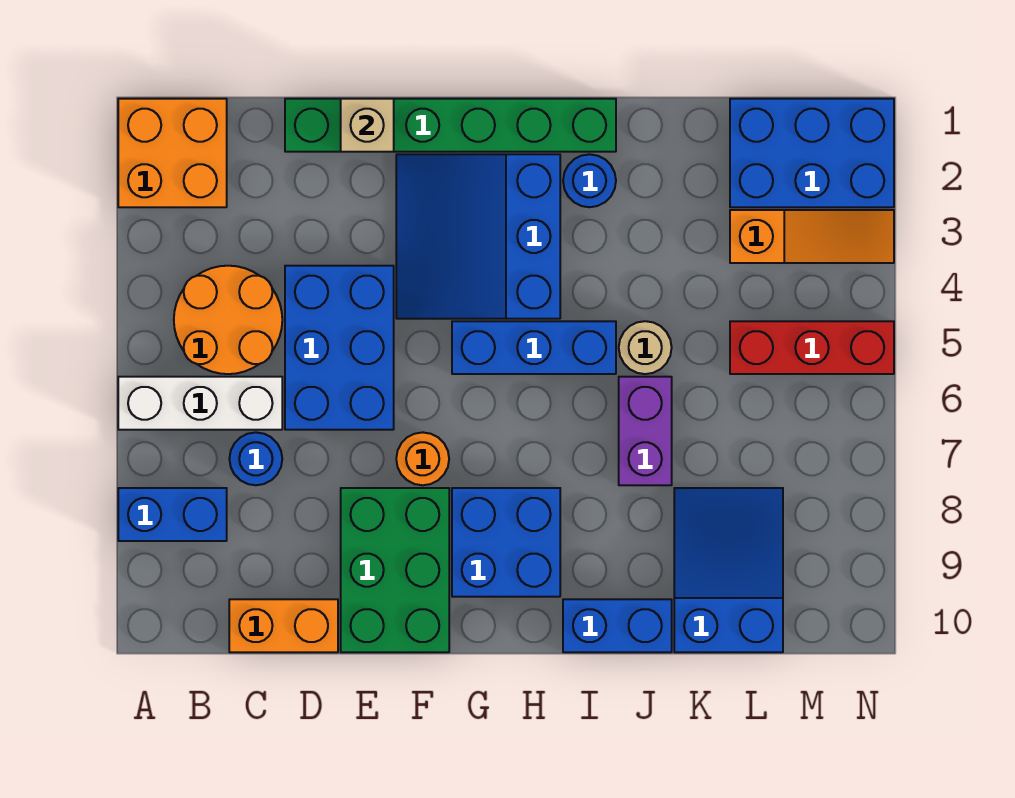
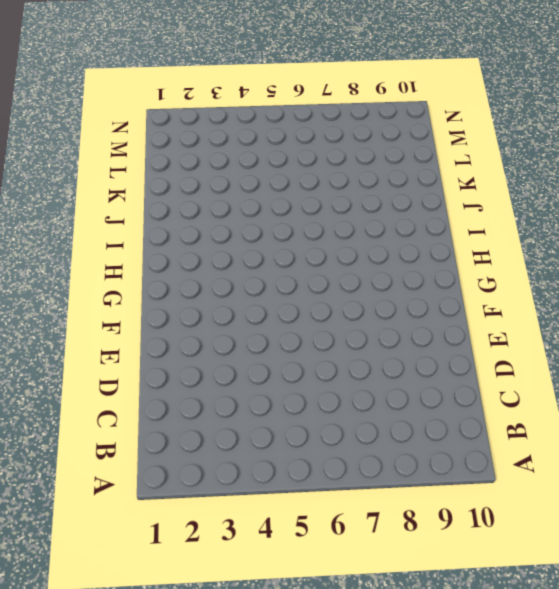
none -> orange 2x2 brick [118,99,227,207]
none -> white 1x3 brick [118,377,282,430]
none -> blue 1x2 brick [118,488,227,541]

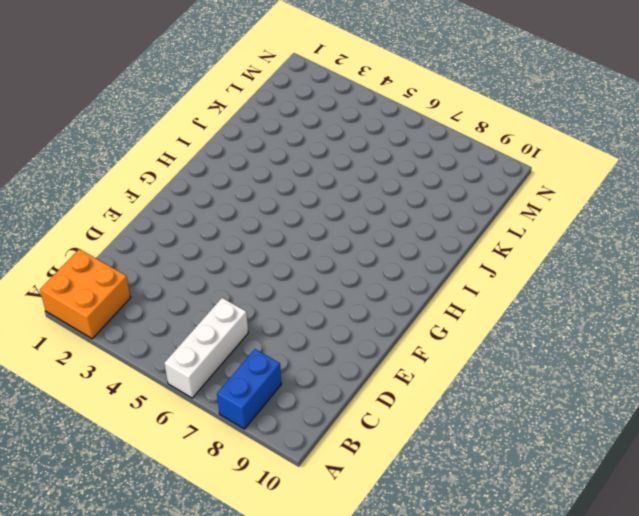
none -> orange 2x2 round brick [174,266,282,374]
none -> blue 1x1 round brick [229,432,282,485]
none -> orange 1x2 brick [229,599,338,652]

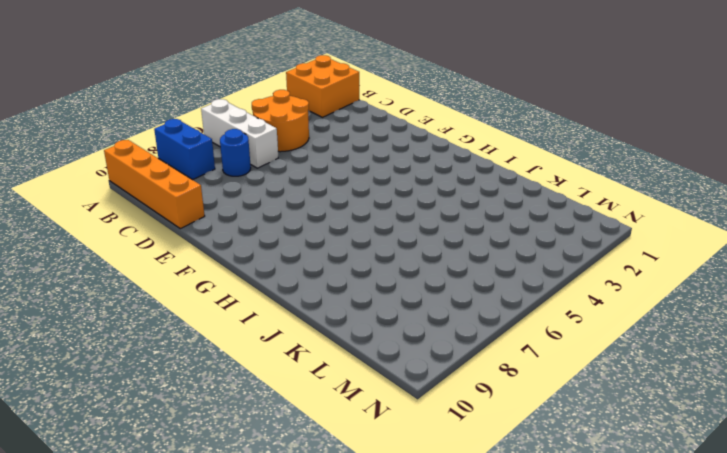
orange 1x4 brick [104,140,205,229] -> orange 1x2 brick [229,599,338,652]
none -> green 1x6 brick [285,99,616,152]
none -> blue 2x3 brick [285,266,394,430]
none -> green 2x3 brick [341,488,449,652]

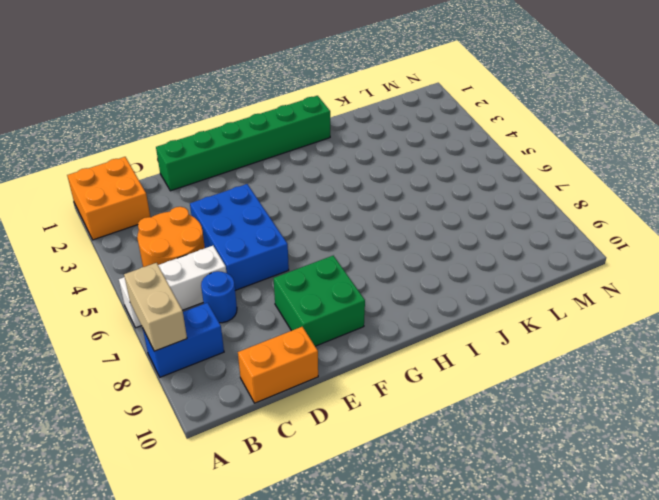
tan 1x2 brick [124,263,187,351] -> none
green 2x2 brick [274,255,365,346] -> green 2x3 brick [341,488,449,652]
none -> blue 3x3 slope [396,154,560,319]
none -> orange 1x1 round brick [396,432,449,485]
none -> blue 1x3 brick [452,321,616,374]

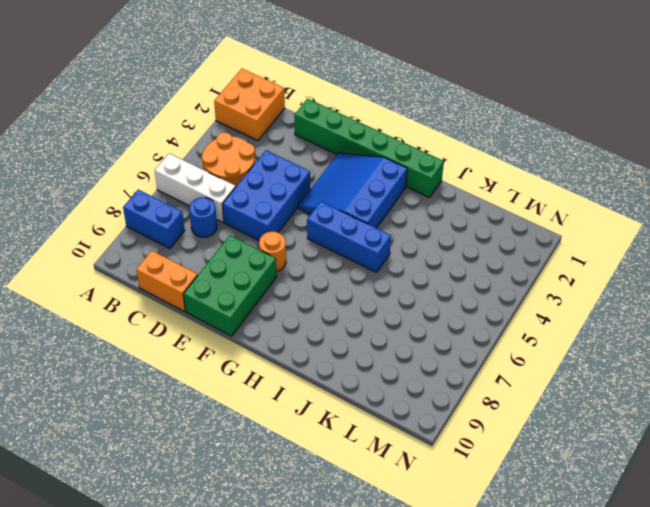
none -> blue 2x2 brick [452,488,560,597]
none -> blue 1x1 round brick [563,154,616,207]
none -> blue 1x2 brick [563,599,672,652]

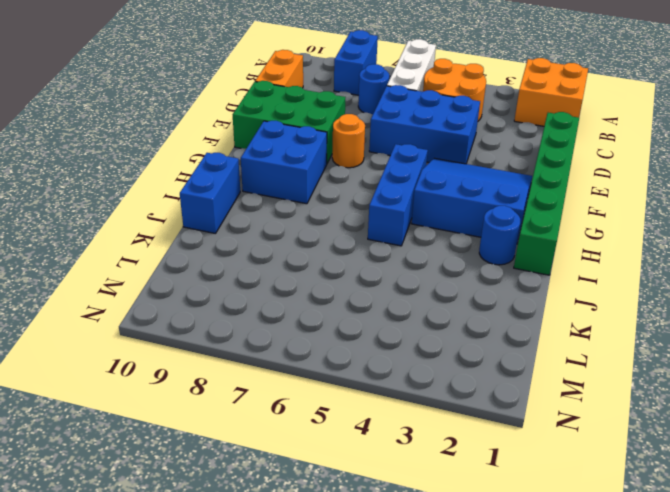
none -> tan 1x1 round brick [619,321,672,374]
none -> purple 1x2 brick [619,377,672,485]
none -> blue 2x3 slope [674,488,783,652]

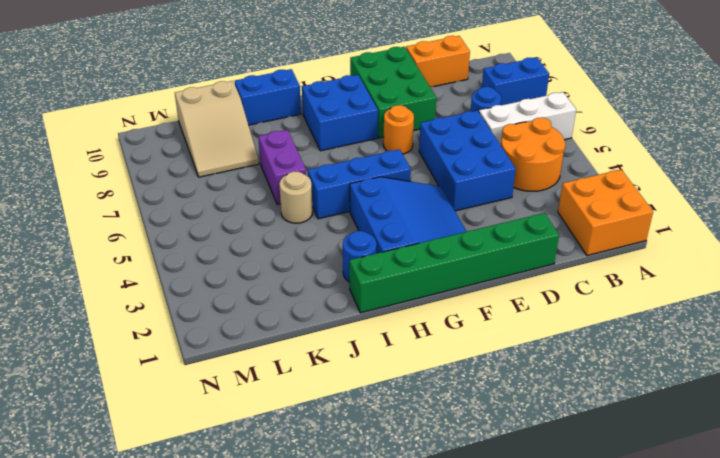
tan 2x3 slope [175,81,259,177] -> blue 2x3 slope [674,488,783,652]
none -> blue 2x3 brick [730,99,894,207]
none -> orange 1x3 slope [730,210,894,263]
none -> red 1x3 brick [730,321,894,374]

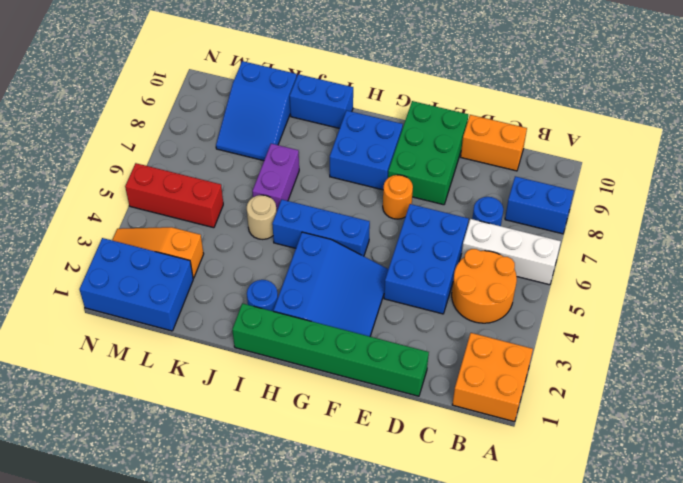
none -> tan 1x1 brick [341,99,394,152]

